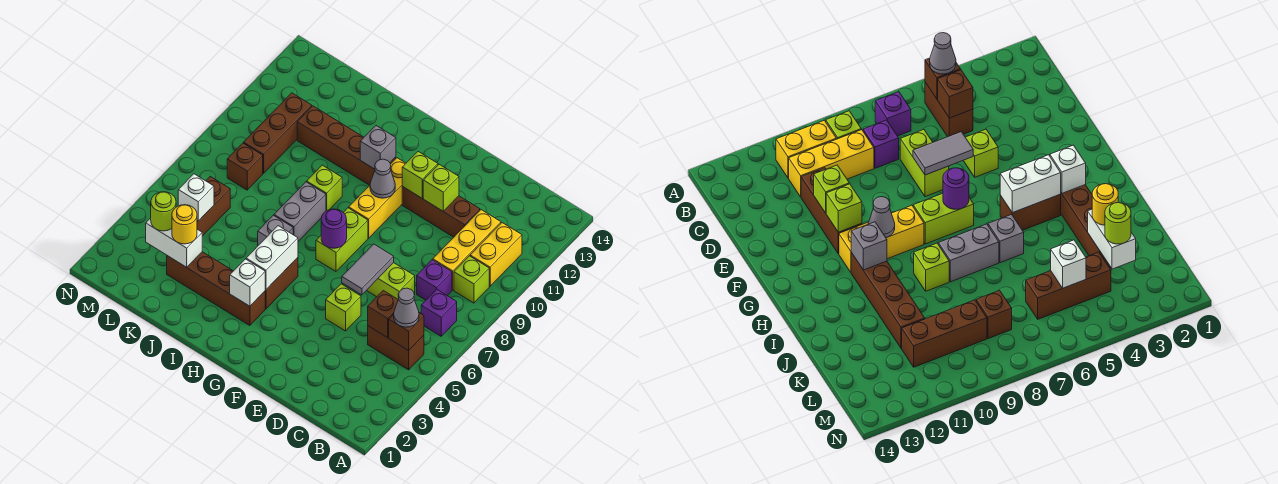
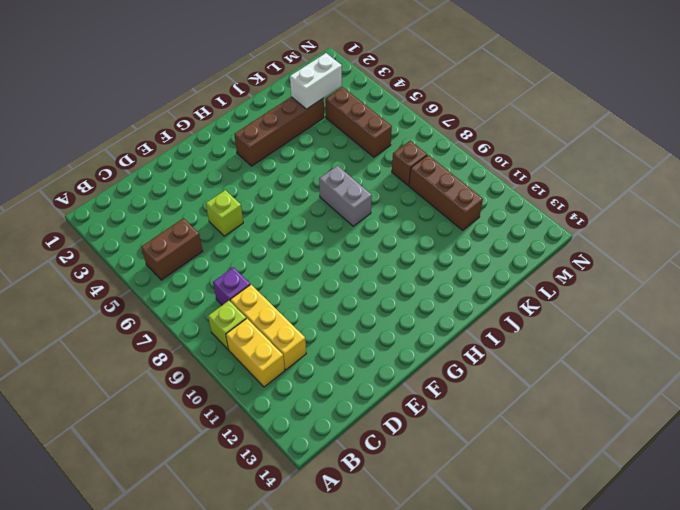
none -> purple 1x1 brick [421,289,457,336]
none -> lime 1x2 brick [366,263,415,299]
none -> brown 1x3 brick [402,187,480,237]
none -> lime 1x2 brick [316,208,368,271]

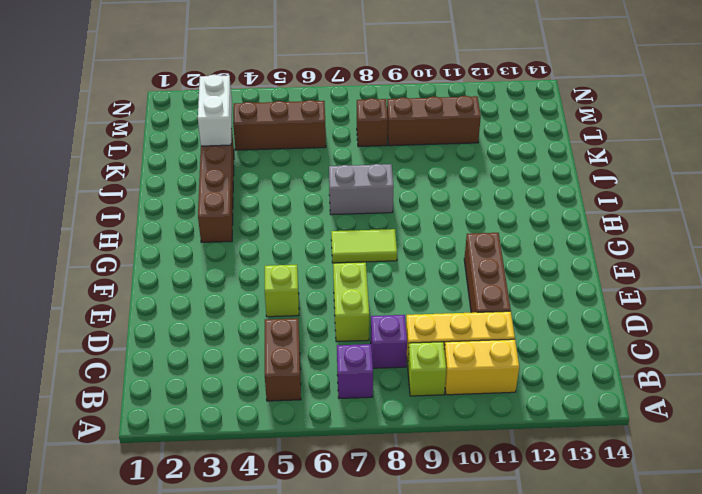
lime 1x2 tile [331,229,397,263] -> lime 1x2 brick [316,208,368,271]
none -> yellow 1x3 brick [349,158,406,238]
none -> brown 1x2 brick [265,258,298,309]
none -> brown 1x4 brick [297,106,396,185]
none -> grey 1x1 brick [258,215,293,245]

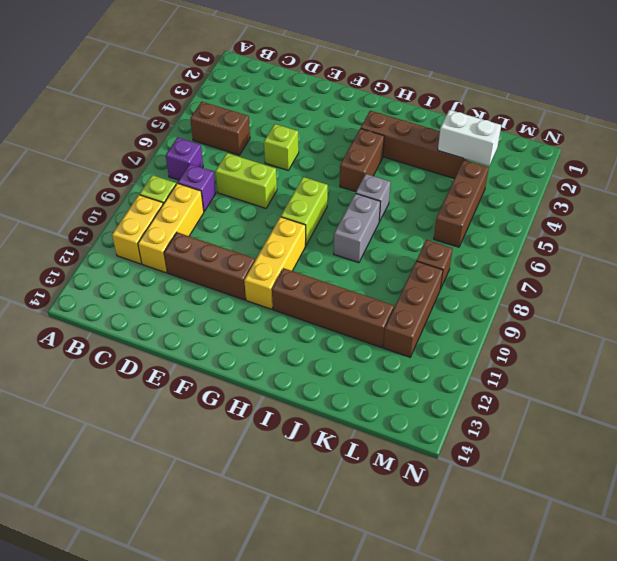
none -> lime 1x1 brick [307,165,342,211]
none -> brown 1x1 brick [389,313,424,351]
none -> brown 1x1 brick [368,291,398,337]
none -> grey 1x2 tile [342,244,394,295]

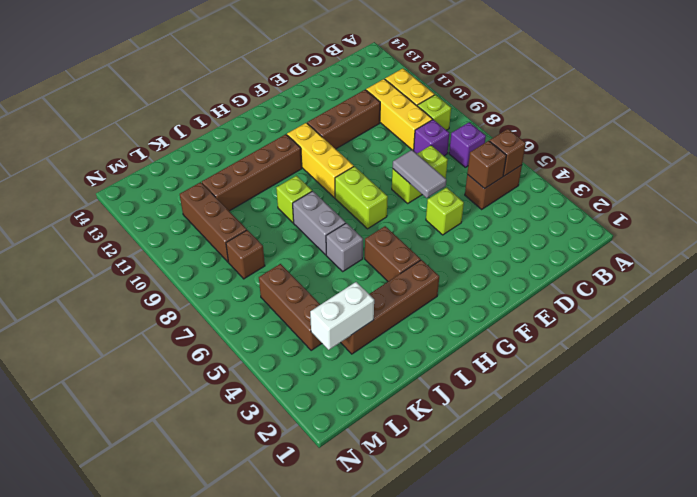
none -> lime 1x1 brick [423,164,459,211]
none -> lime 1x1 brick [402,152,438,198]
none -> purple 1x1 round brick [321,209,347,248]
none -> grey 1x1 cone [370,159,395,198]

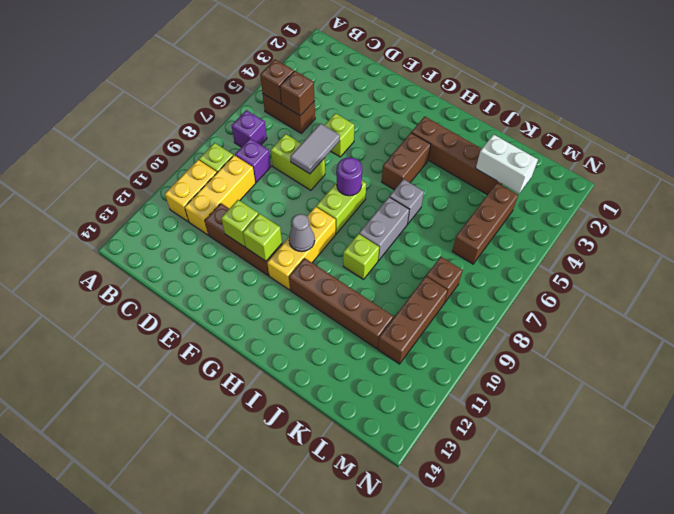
none -> white 1x1 brick [230,259,265,306]
none -> white 1x2 brick [246,226,298,289]
none -> grey 1x1 brick [360,126,396,169]
none -> white 1x1 brick [178,174,214,221]

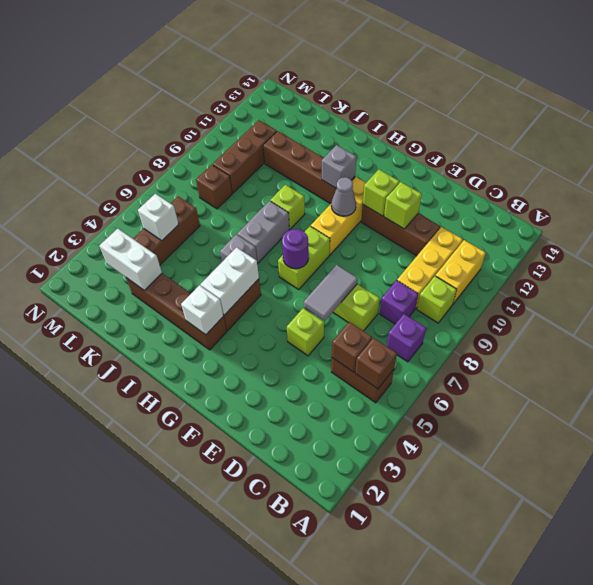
none -> grey 1x1 cone [394,288,419,327]
none -> yellow 1x1 round brick [172,205,197,244]
none -> lime 1x1 round brick [151,192,176,231]

